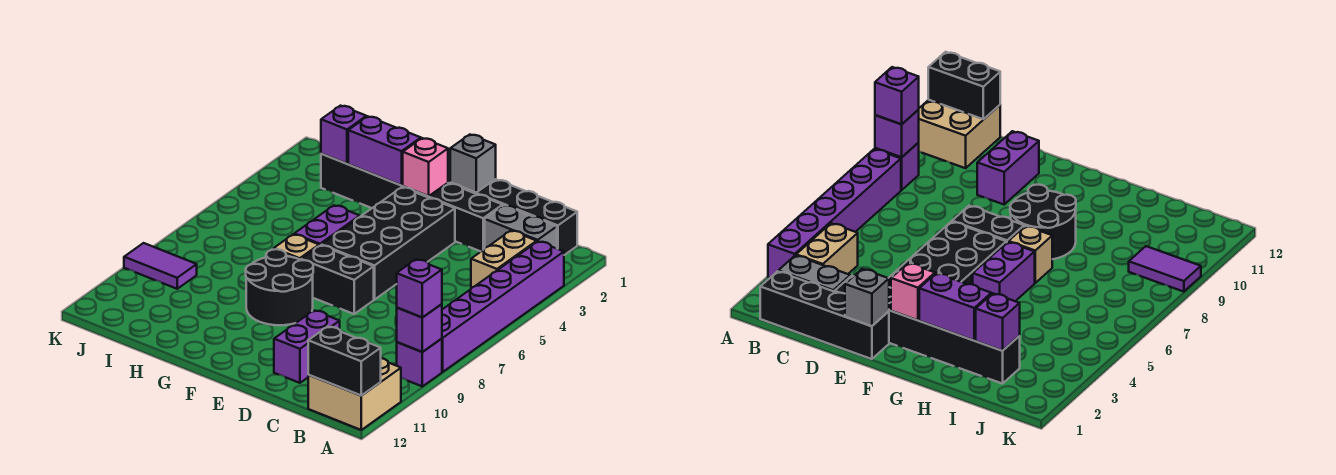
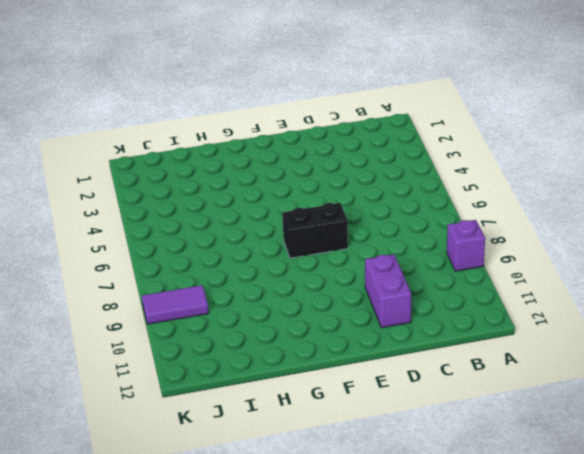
none -> purple 1x6 brick [442,241,564,372]
none -> tan 2x2 brick [308,358,401,430]
none -> black 1x4 brick [450,179,577,255]

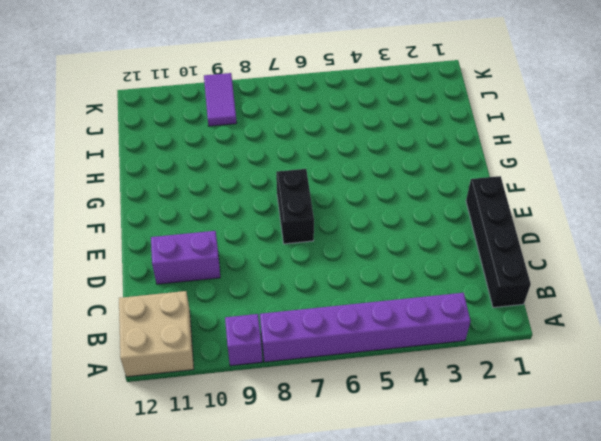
none -> grey 1x2 brick [485,205,557,249]
none -> tan 1x2 brick [471,231,537,288]
none -> black 1x6 brick [321,154,503,251]

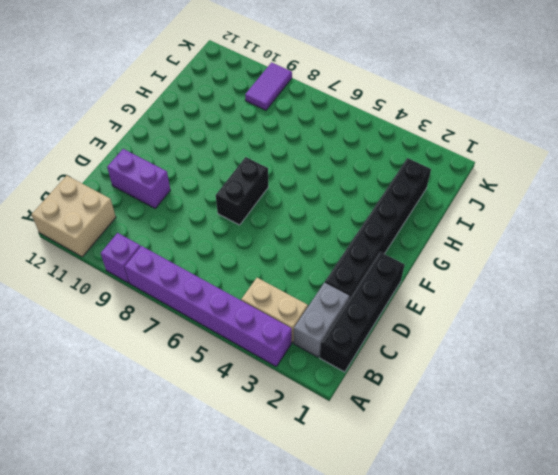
none -> black 2x4 brick [321,187,455,300]
none -> black 2x2 round brick [246,249,313,325]
none -> purple 1x2 brick [294,205,360,246]

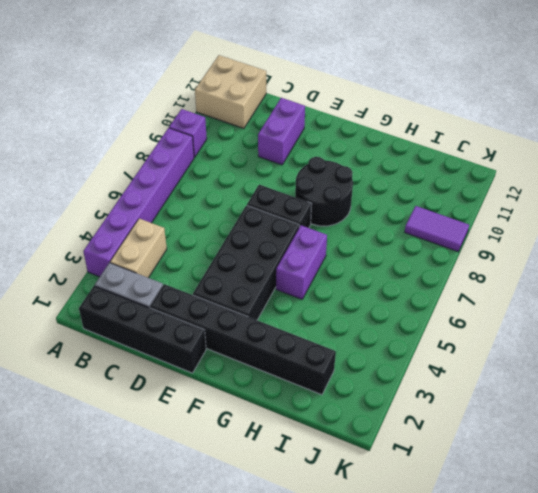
none -> tan 1x1 brick [274,234,319,260]
none -> purple 1x1 brick [397,304,442,352]
none -> black 1x2 brick [308,327,381,396]

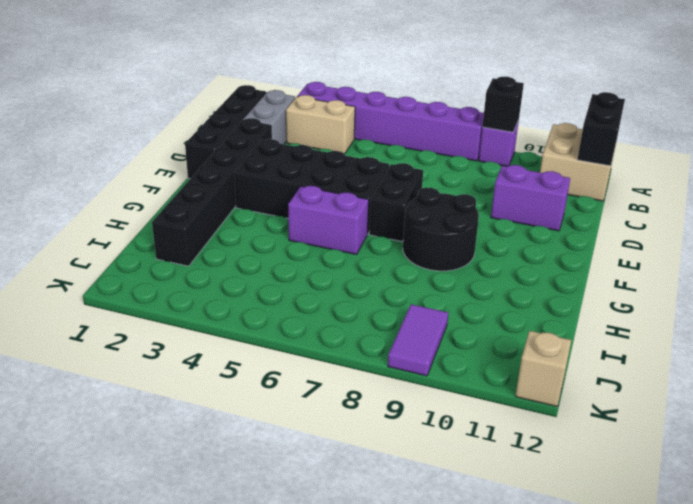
black 1x1 brick [482,77,524,132] -> purple 1x1 brick [397,304,442,352]
tan 1x1 brick [515,331,571,406] -> tan 1x1 brick moved to [274,234,319,260]
none -> grey 1x1 brick [450,135,496,192]
none -> pink 1x1 brick [403,138,448,196]
none -> purple 1x2 brick [348,116,421,185]

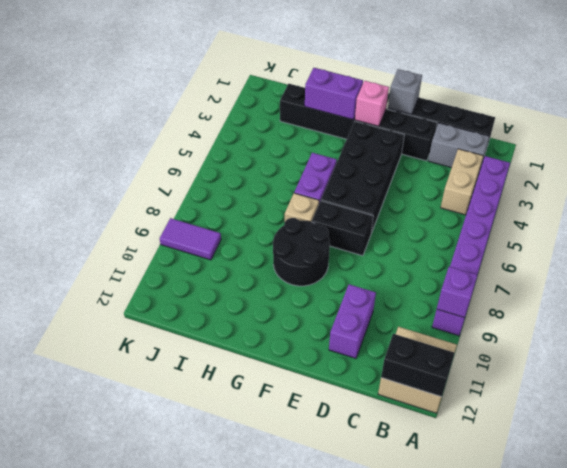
none -> purple 1x1 brick [321,106,366,164]
none -> purple 1x1 brick [397,259,442,318]

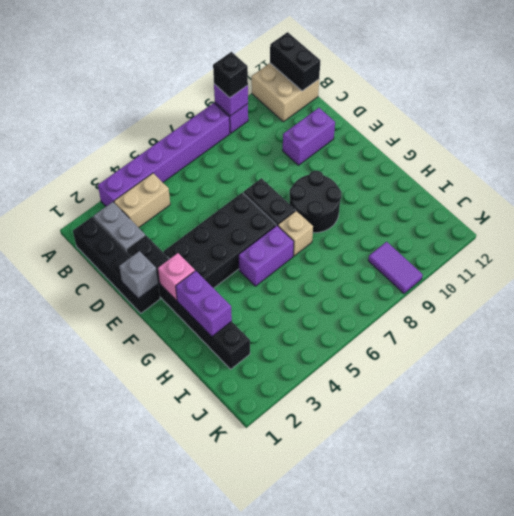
black 1x1 brick [213,52,248,98] -> purple 1x1 brick [397,259,442,318]
none -> purple 1x1 brick [321,106,366,164]

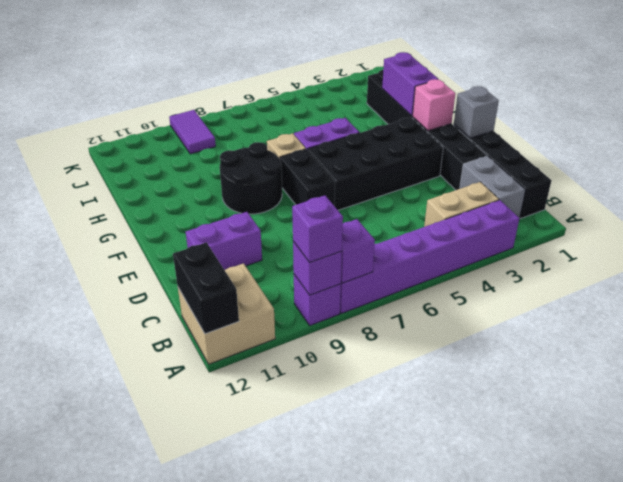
purple 1x1 brick [341,219,375,283] -> purple 1x1 brick moved to [321,106,366,164]

